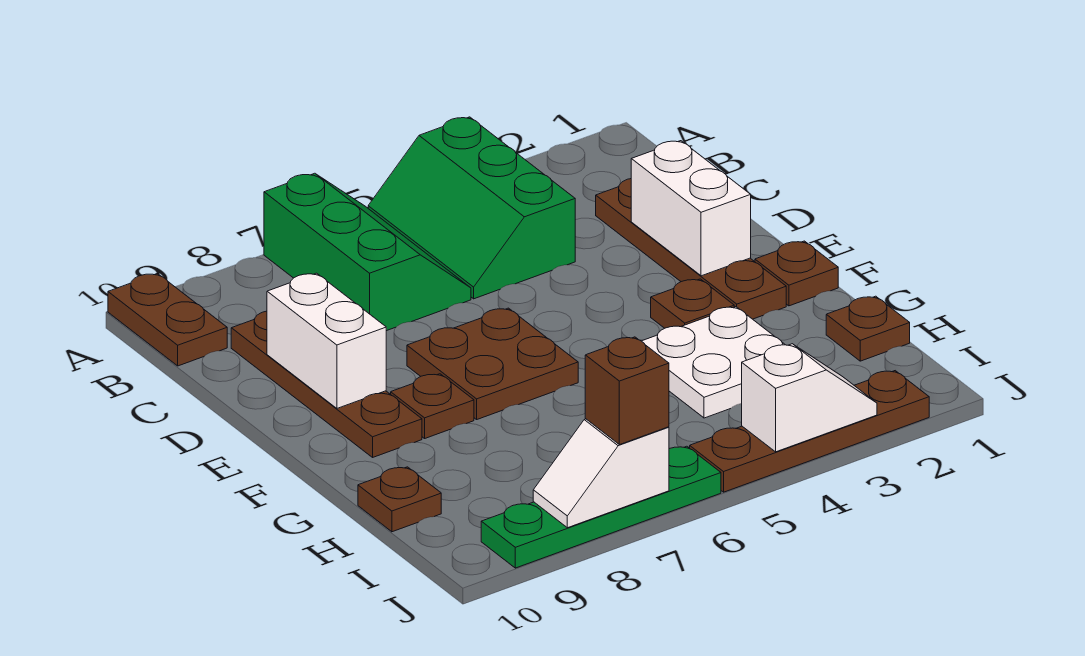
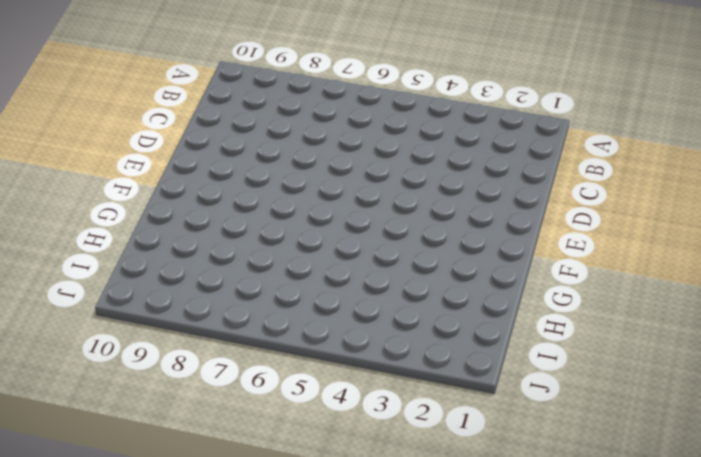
none -> green 2x3 slope [368,117,575,299]
none -> green 2x3 slope [264,173,471,331]
none -> brown 1x2 plate [108,274,227,366]

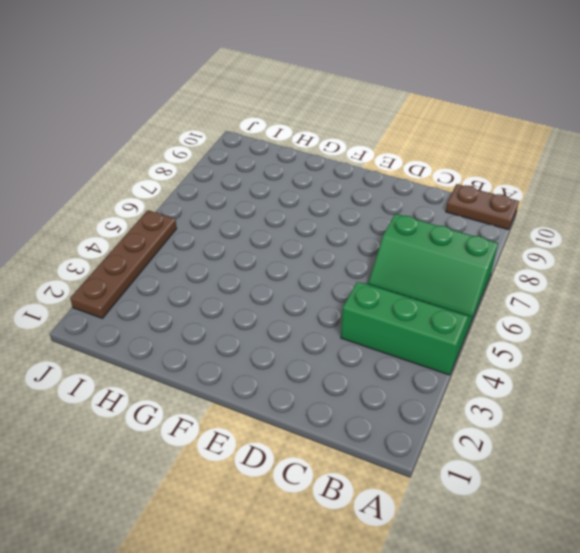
none -> brown 1x4 plate [596,179,786,319]
none -> brown 1x4 plate [231,311,422,457]
none -> brown 2x2 plate [407,308,578,419]

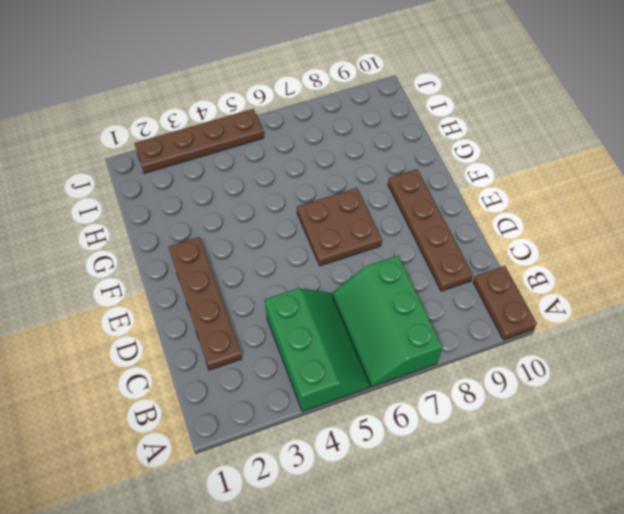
none -> brown 1x1 plate [755,241,838,306]
none -> brown 1x1 plate [651,279,734,328]
none -> brown 1x1 plate [391,374,474,438]

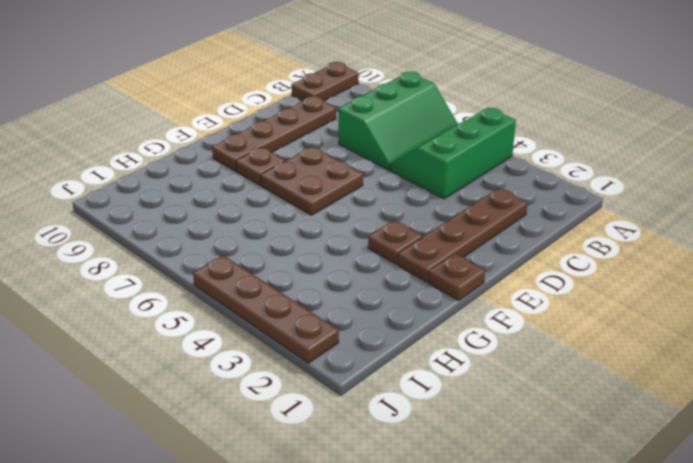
none -> white 2x2 plate [642,307,785,418]
none -> brown 1x1 plate [826,296,910,361]
none -> brown 1x1 plate [358,467,441,532]

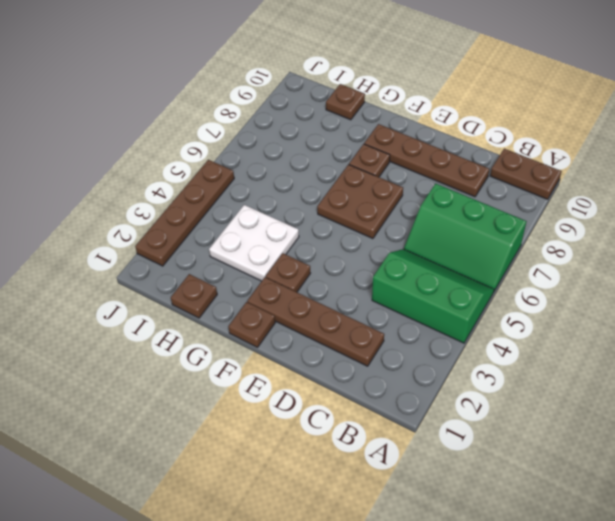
none -> green 1x4 plate [481,446,721,568]
none -> white 1x2 brick [631,141,751,276]
none -> white 1x2 brick [267,273,386,408]

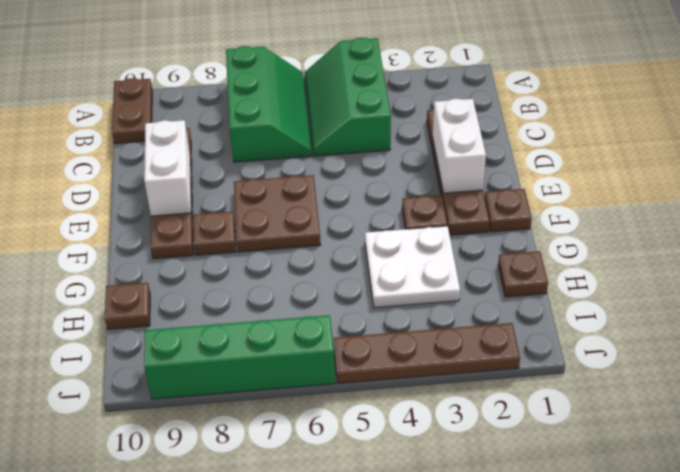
green 1x4 brick [144,315,335,399] -> green 1x4 plate [481,446,721,568]
none -> white 1x2 slope [742,344,877,452]
none -> white 1x2 slope [533,419,669,528]
none -> brown 1x1 brick [585,337,669,445]

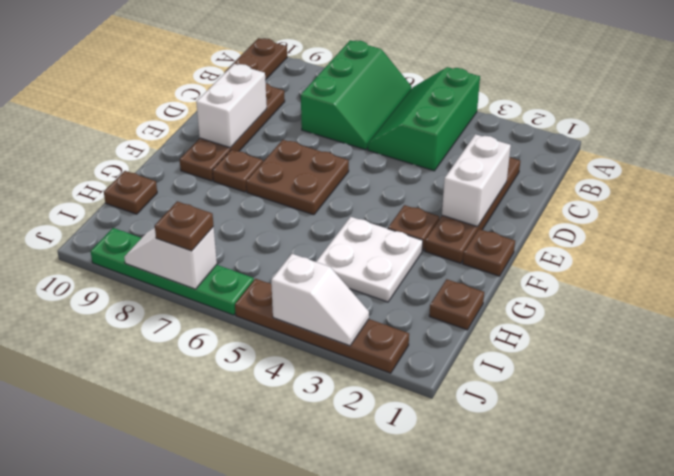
brown 1x1 plate [155,201,213,251] -> brown 1x1 brick [585,337,669,445]

